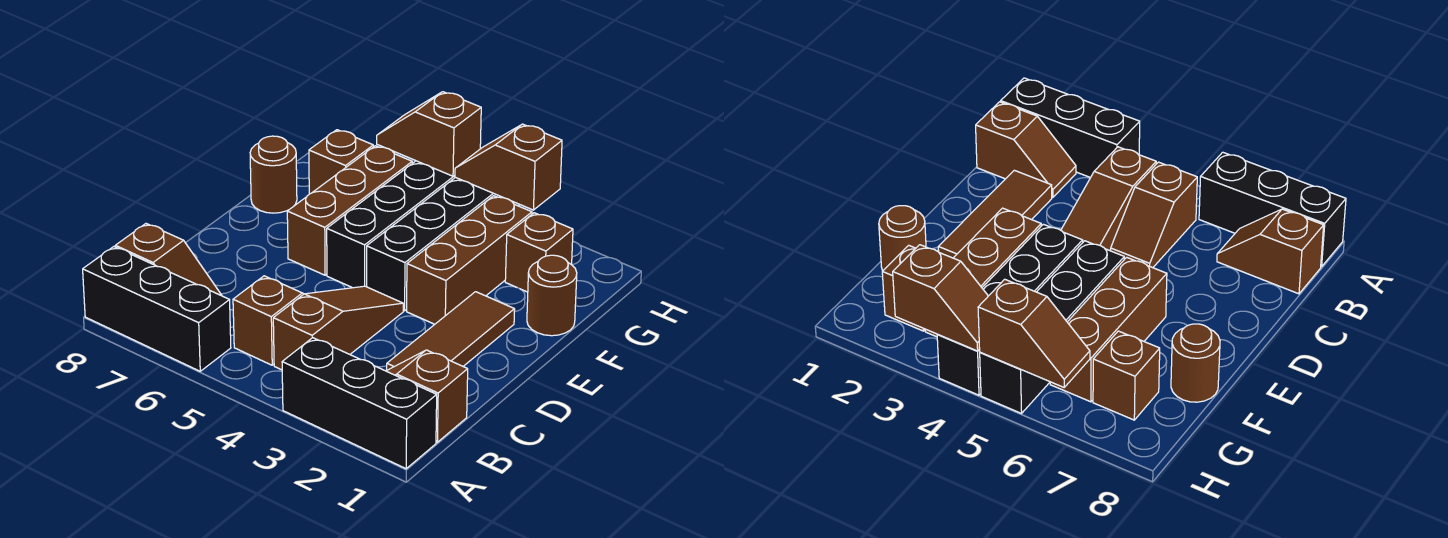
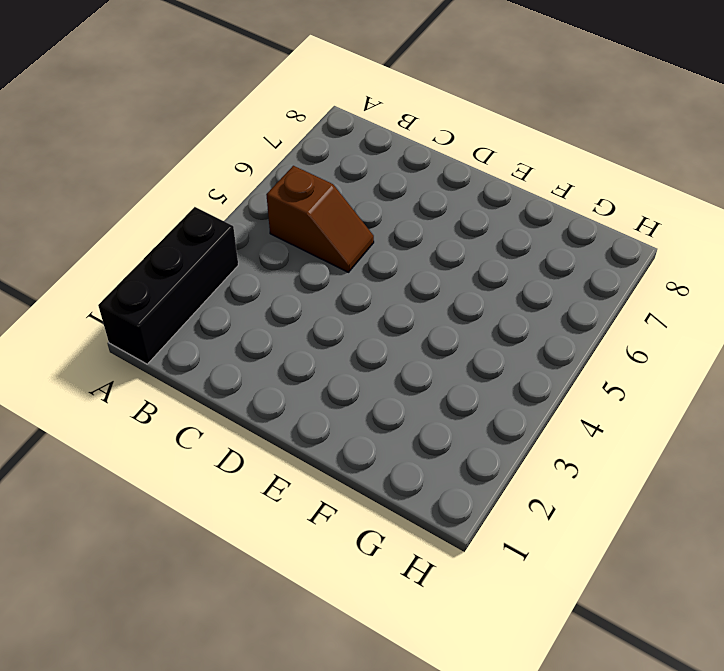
none -> black 1x3 brick [83,247,231,371]
none -> brown 1x2 slope [387,350,468,442]
none -> brown 1x3 slope [273,286,403,370]

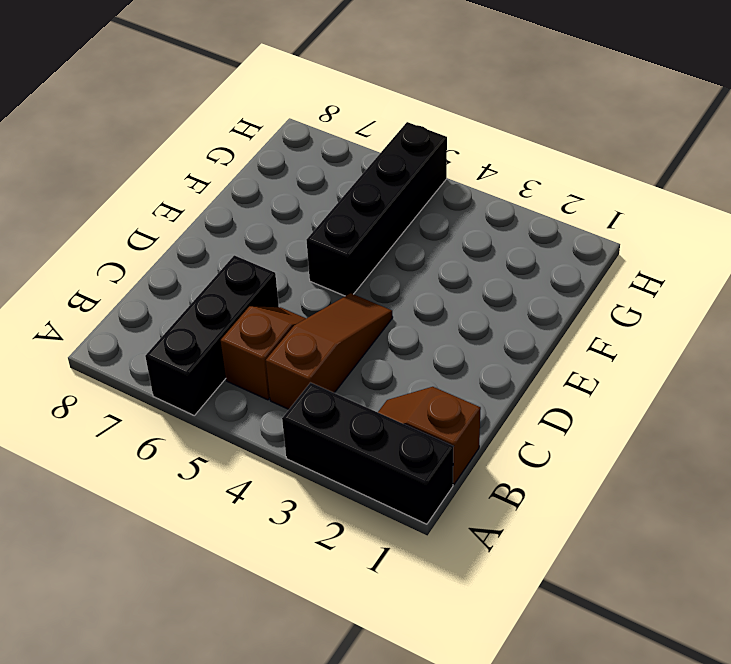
black 1x3 brick [145,255,279,415] -> black 1x3 brick turned to [83,247,231,371]
none -> brown 1x2 slope [115,224,222,296]
none -> brown 1x3 tile [387,292,515,370]
none -> brown 1x3 brick [407,196,532,324]

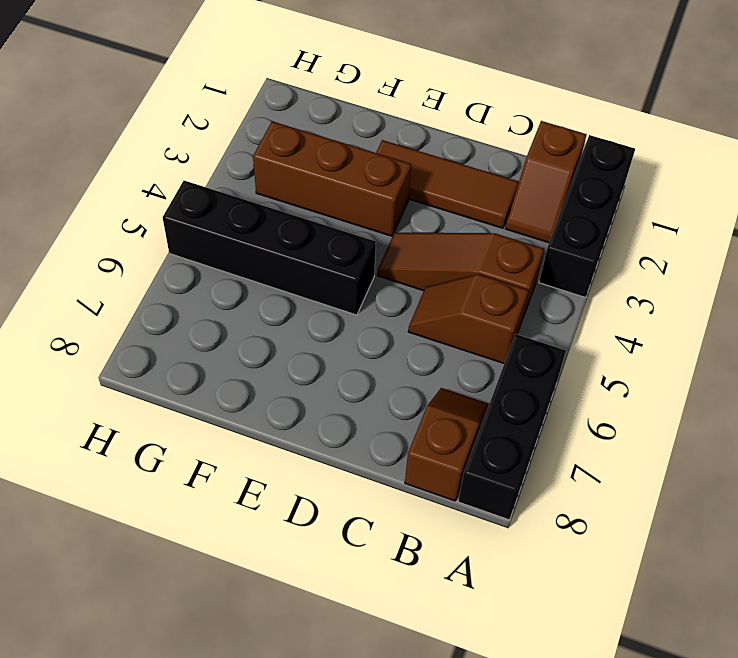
none -> black 1x4 brick [367,177,519,311]
none -> brown 1x3 brick [287,146,412,275]
none -> brown 1x1 round brick [527,255,577,336]

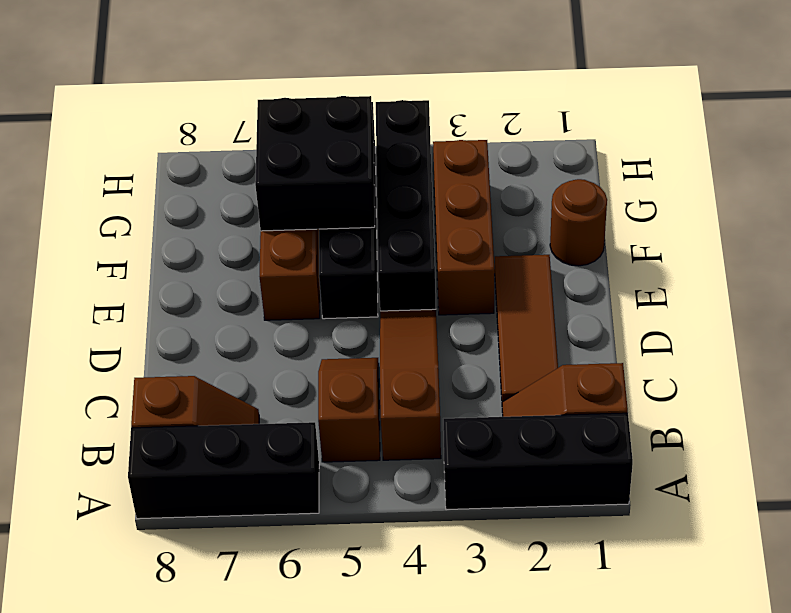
black 2x2 brick [255,96,375,231] -> none
none -> brown 1x1 round brick [250,136,297,213]
none -> brown 1x1 brick [505,213,573,292]
none -> brown 1x1 brick [309,130,373,194]

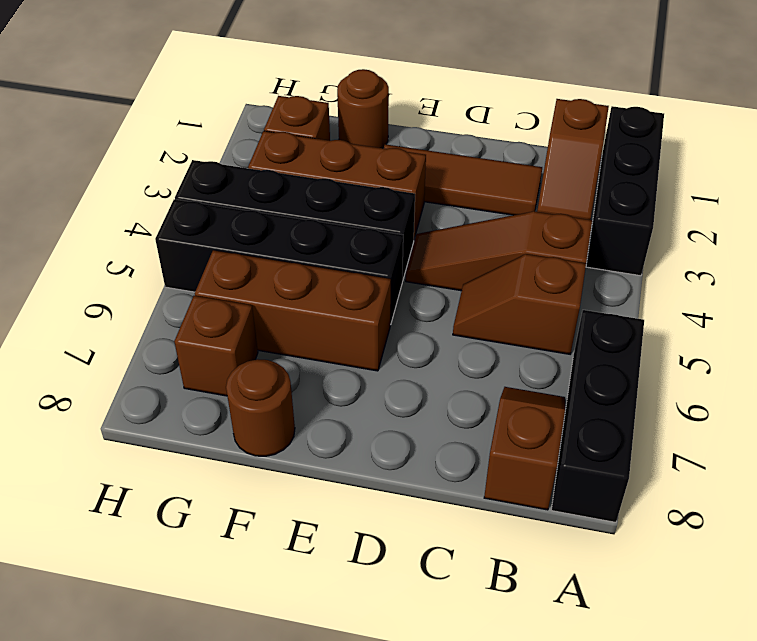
none -> brown 1x2 slope [455,124,562,210]
none -> brown 1x2 slope [377,92,481,176]

